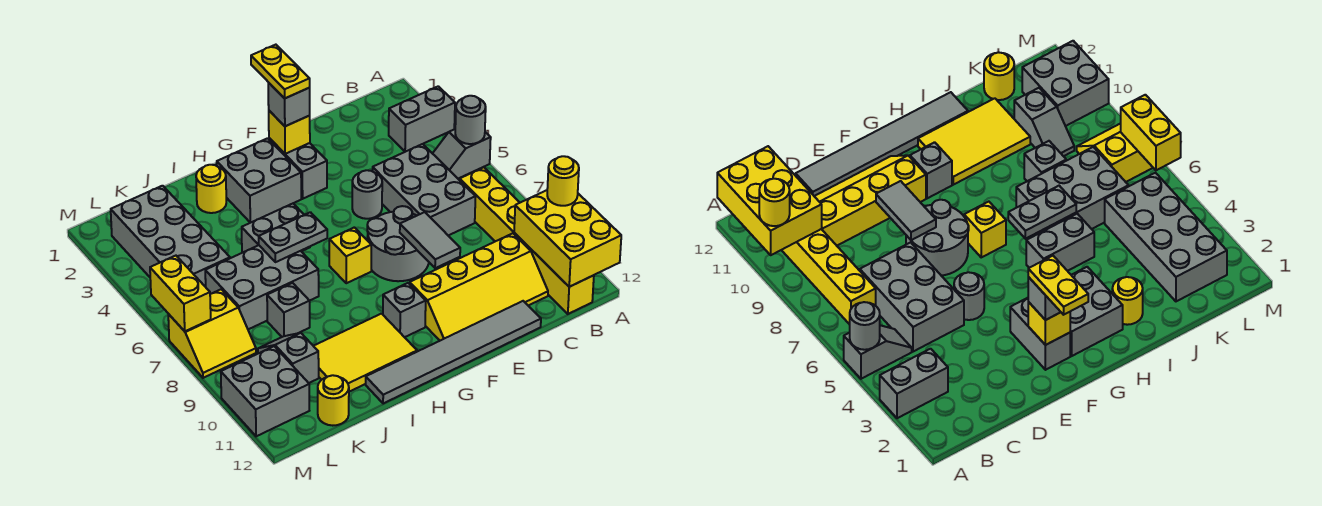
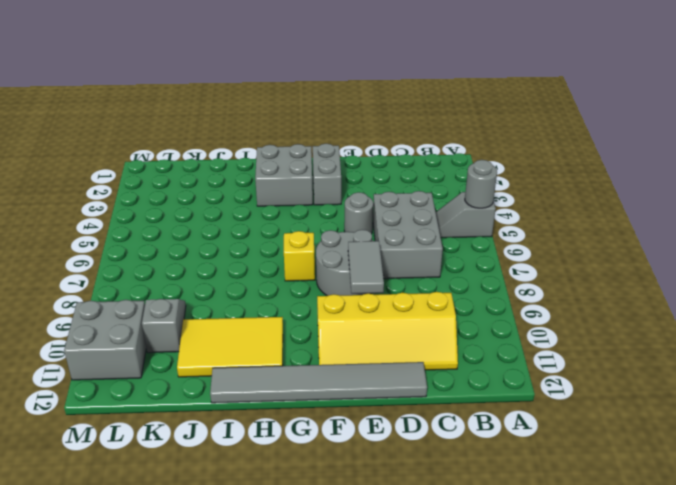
none -> grey 1x2 brick [389,86,455,152]
none -> yellow 1x6 brick [460,167,594,314]
none -> grey 1x1 brick [383,283,426,337]
none -> grey 1x2 brick [242,204,310,253]

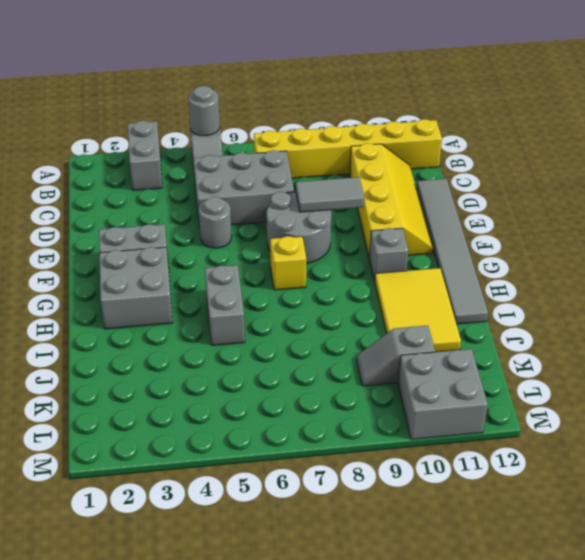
none -> yellow 1x1 round brick [196,165,226,213]
none -> grey 2x3 brick [205,245,319,329]
none -> grey 1x1 brick [267,283,310,337]
none -> grey 2x4 brick [111,186,230,287]

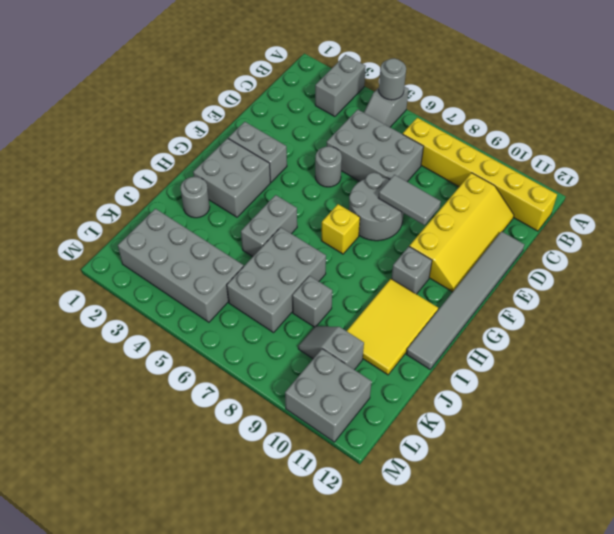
grey 1x1 round brick [180,177,210,218] -> yellow 1x1 round brick [196,165,226,213]
none -> yellow 1x1 round brick [318,375,349,426]
none -> yellow 2x2 slope [168,289,256,378]
none -> yellow 2x3 brick [514,190,621,287]
none -> yellow 1x1 brick [269,111,310,154]

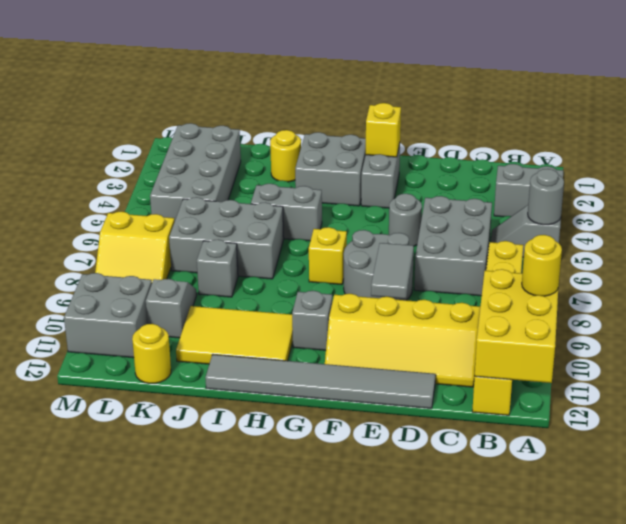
none -> grey 1x2 plate [259,212,327,262]
none -> yellow 1x2 brick [150,256,211,331]
none -> grey 1x1 brick [268,82,310,126]
none -> yellow 1x2 plate [251,45,310,98]

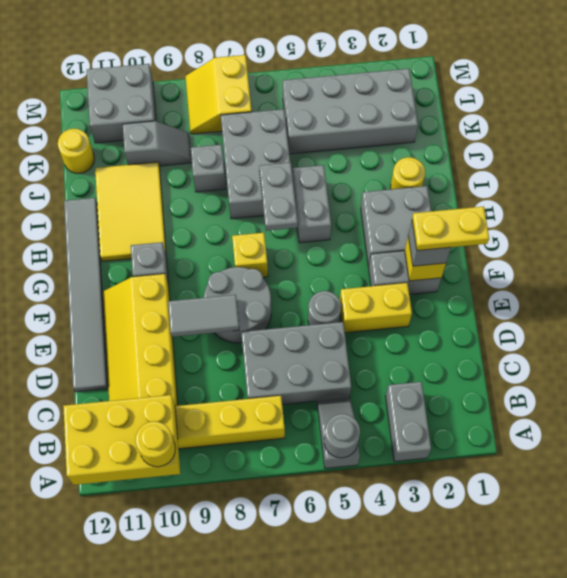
yellow 1x2 brick [340,283,412,333] -> yellow 1x2 brick moved to [150,256,211,331]

